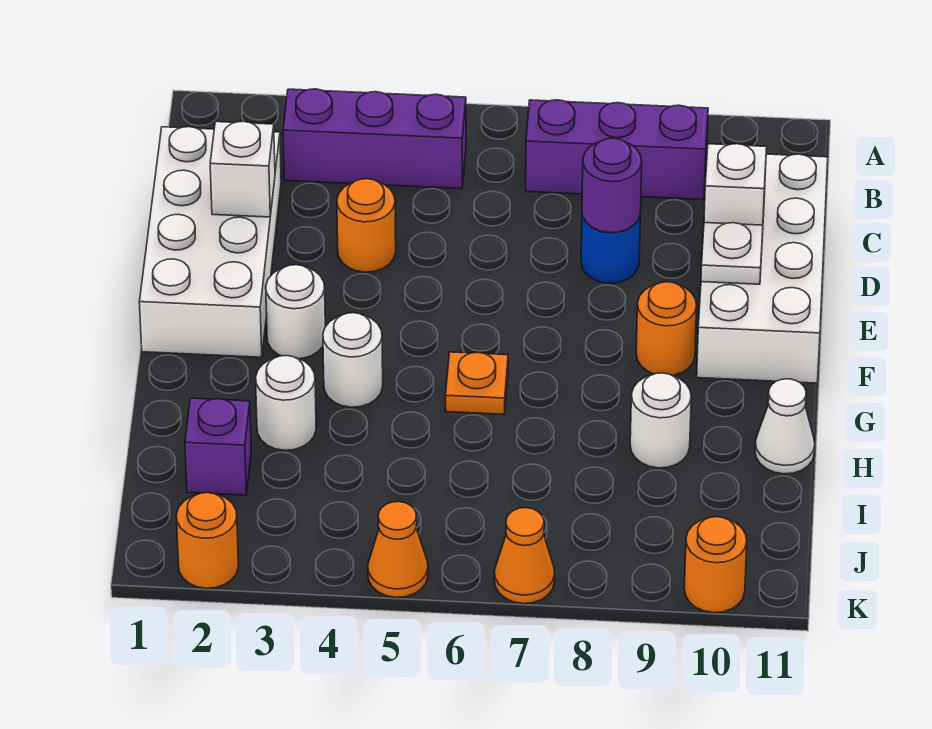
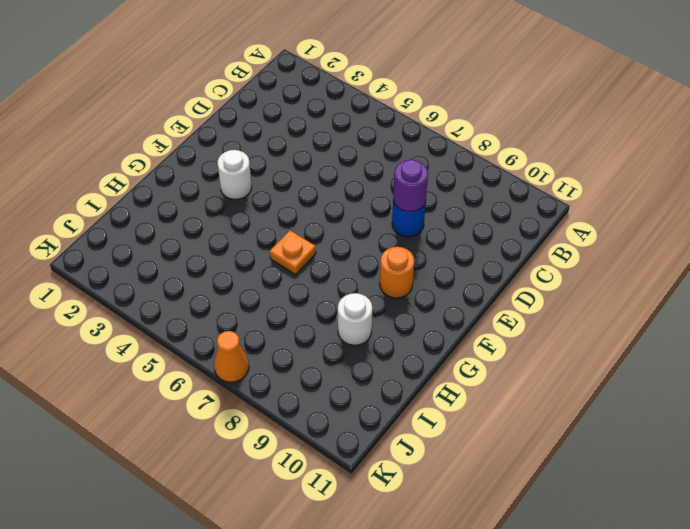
none -> purple 1x3 brick [283,89,466,189]
none -> purple 1x3 brick [526,100,708,200]
none -> white 2x4 brick [139,127,281,357]

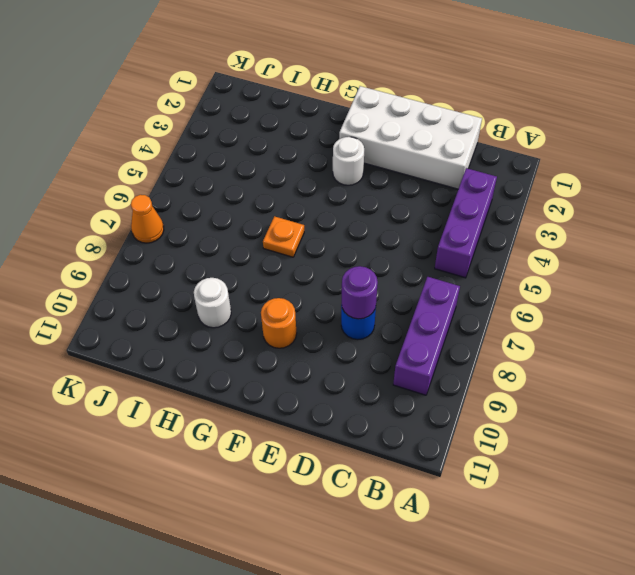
none -> white 2x4 brick [697,154,828,383]
none -> orange 1x1 round brick [337,179,396,272]
none -> white 1x1 round brick [323,313,383,407]

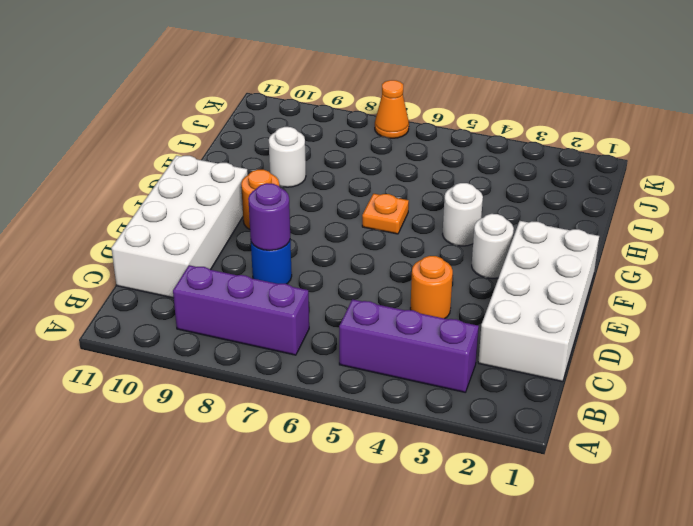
none -> white 1x1 round brick [256,356,316,450]
none -> white 1x1 cone [755,379,815,474]
none -> purple 1x1 brick [185,398,251,495]

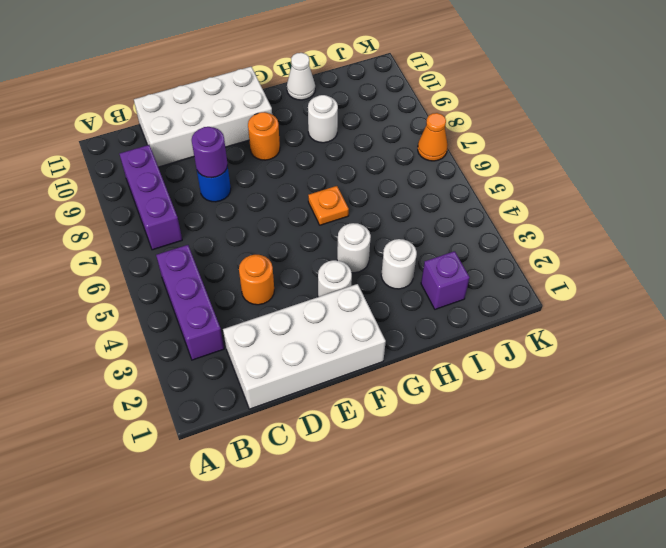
none -> orange 1x1 round brick [176,493,239,588]
none -> orange 1x1 cone [368,502,428,597]
none -> orange 1x1 round brick [684,517,747,613]

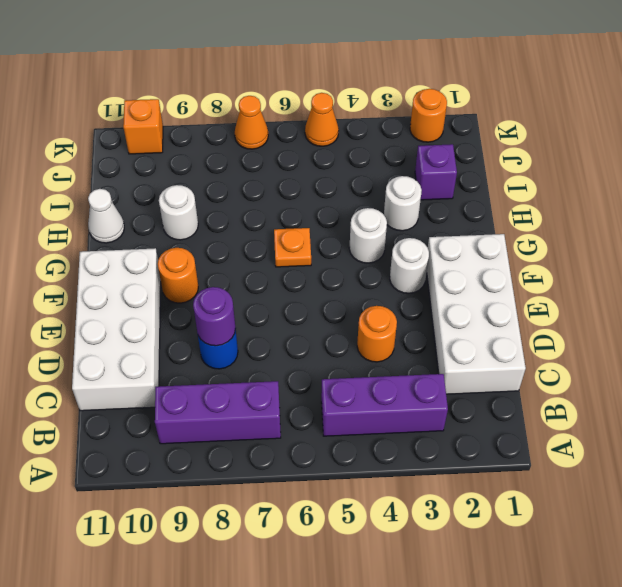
orange 1x1 brick [123,99,163,154] -> orange 1x1 round brick [684,517,747,613]
none -> white 1x1 brick [210,121,275,217]
none -> white 1x1 brick [704,144,767,225]
none -> white 1x1 plate [701,223,763,284]

